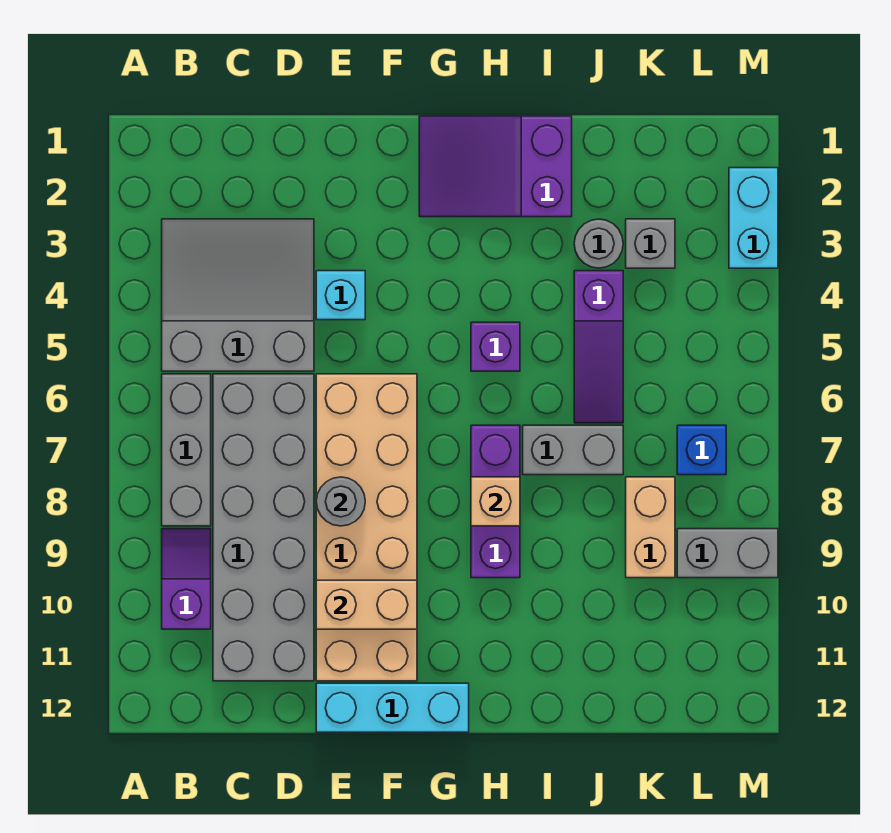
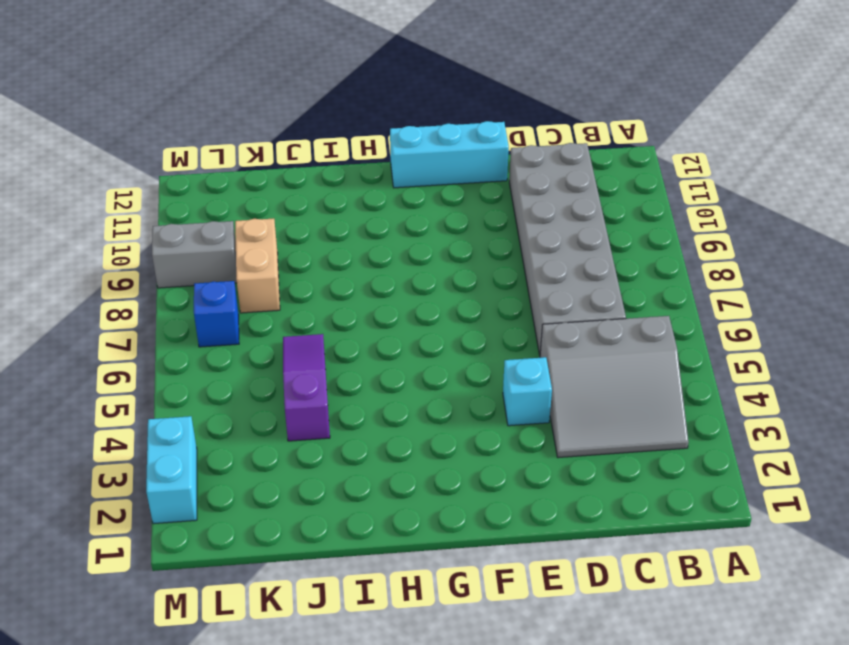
none -> grey 1x3 brick [162,374,211,526]
none -> purple 1x2 slope [162,529,211,629]
none -> tan 2x6 brick [316,374,417,681]

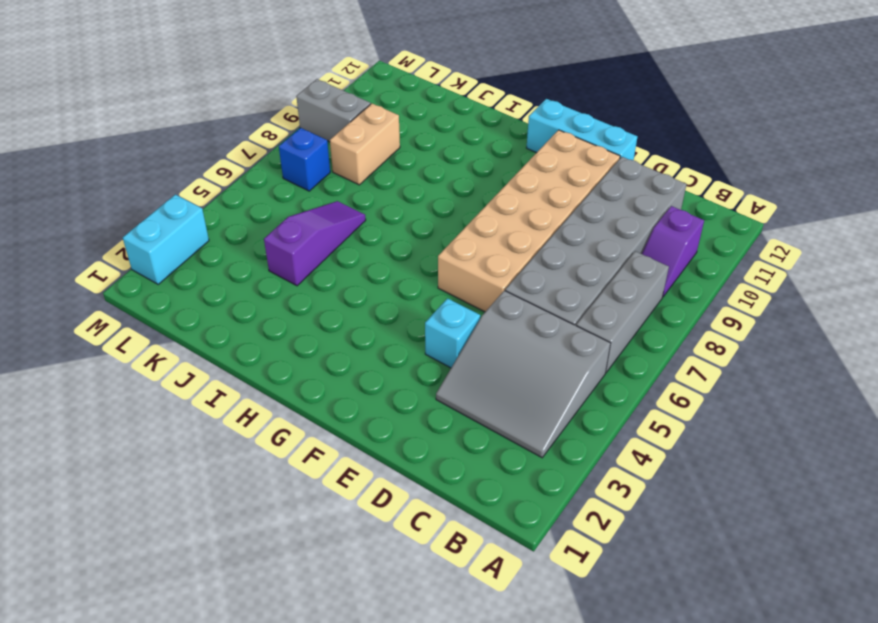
none -> purple 2x3 slope [419,116,572,217]
none -> purple 1x1 brick [471,322,520,371]
none -> purple 1x3 brick [471,425,520,578]

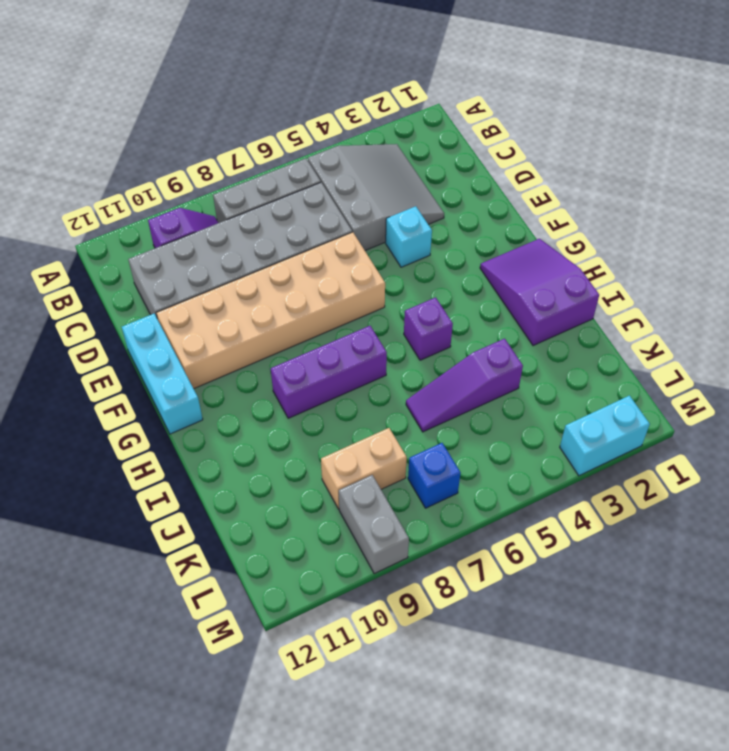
none -> grey 1x2 brick [523,425,623,475]
none -> grey 1x1 round brick [574,219,623,268]
none -> grey 1x1 brick [626,219,675,268]

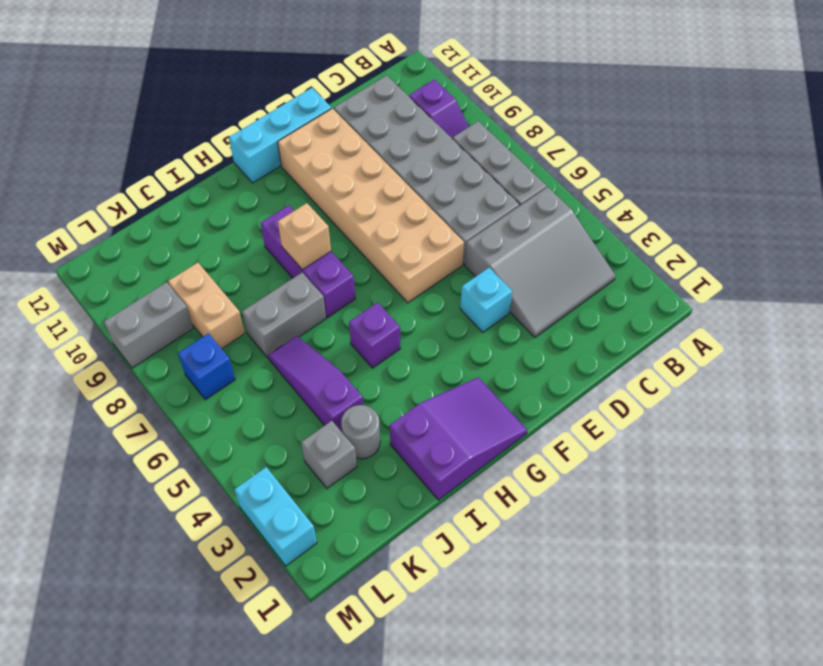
none -> grey 1x1 round brick [316,477,365,526]
none -> tan 1x2 brick [316,580,417,629]

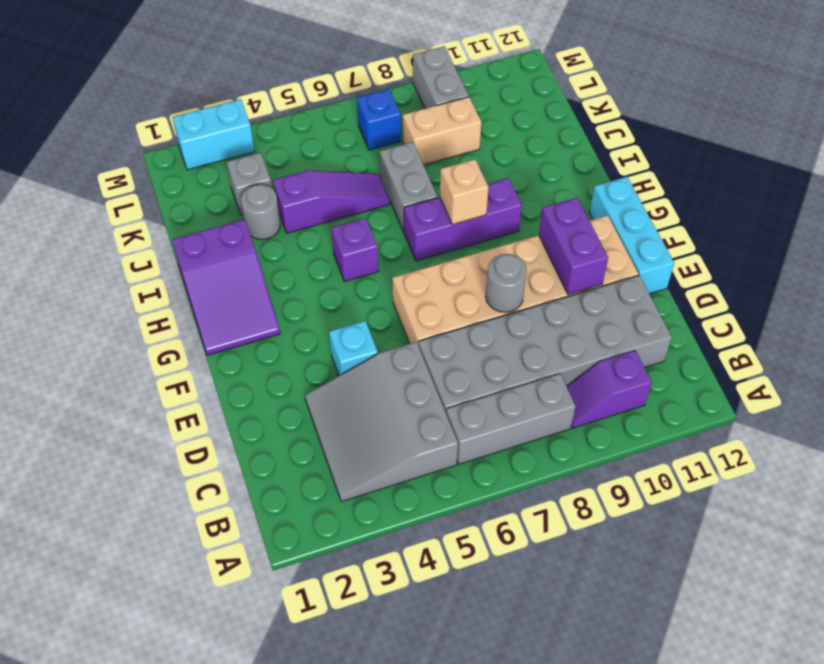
purple 1x2 brick [539,198,608,295] -> tan 1x2 brick [316,580,417,629]

